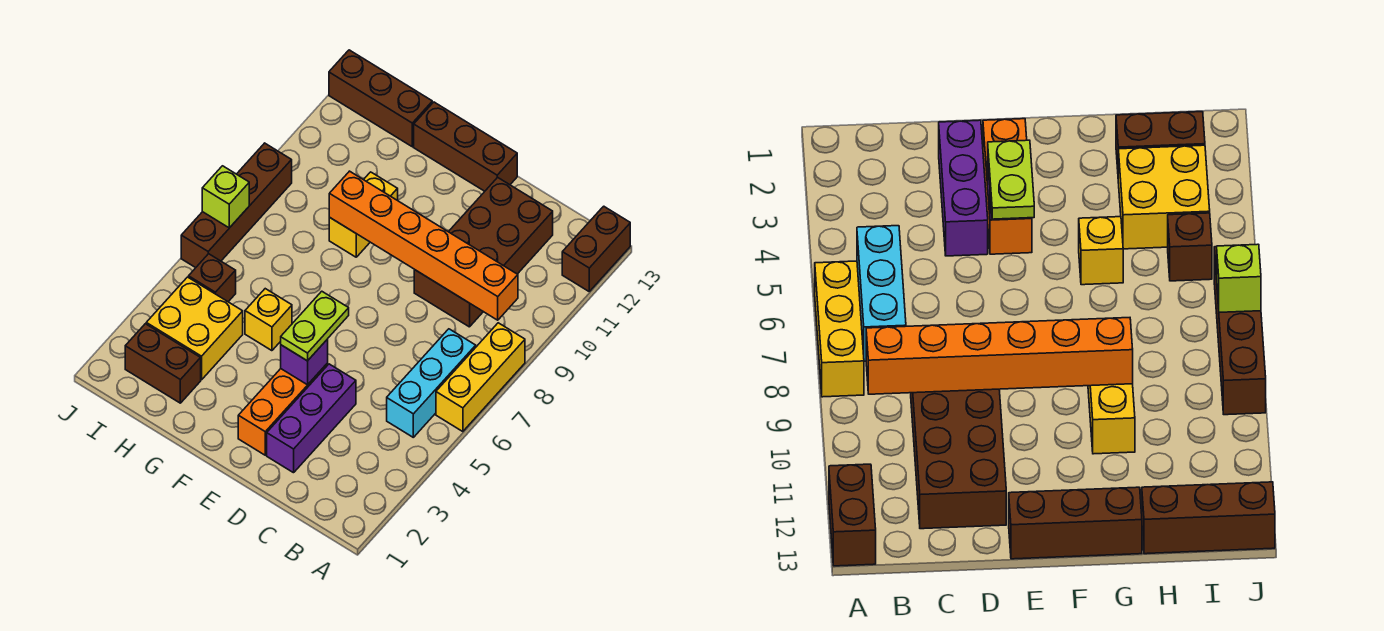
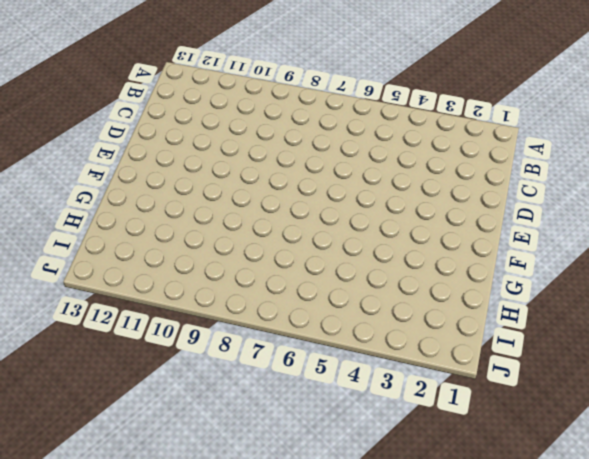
none -> yellow 1x3 brick [436,323,525,432]
none -> brown 1x2 brick [562,206,630,291]
none -> cyan 1x3 brick [387,329,476,437]

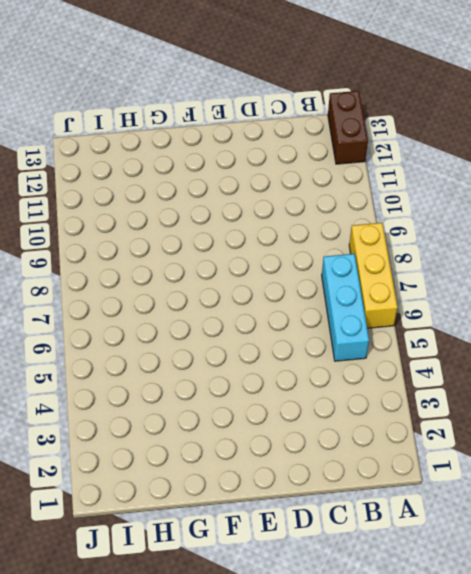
none -> brown 2x4 brick [414,177,553,327]
none -> purple 1x3 brick [267,364,356,473]
none -> orange 1x3 brick [238,363,328,455]

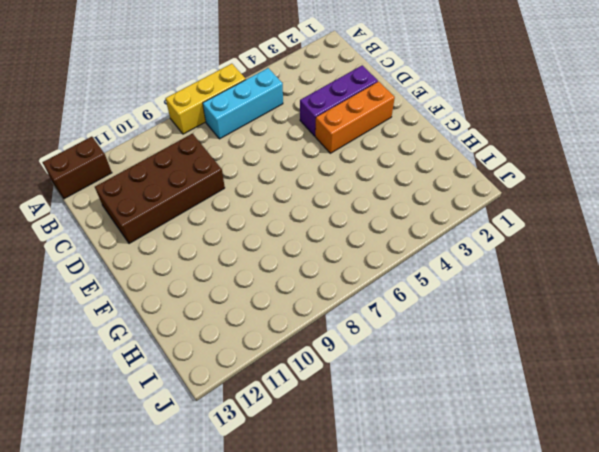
none -> brown 1x3 brick [414,102,517,191]
none -> yellow 1x1 brick [245,289,292,351]
none -> yellow 1x2 brick [329,172,398,257]

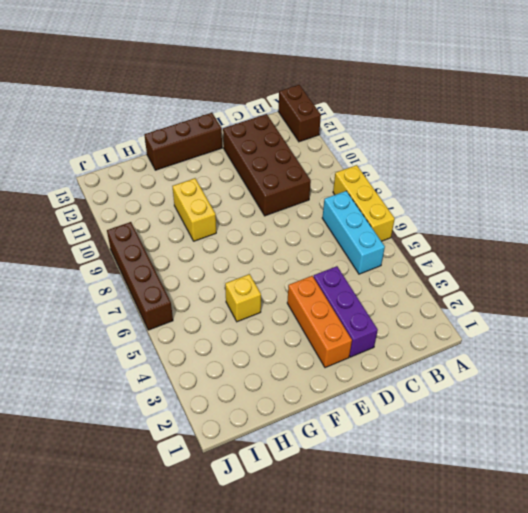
none -> brown 1x2 brick [125,324,201,403]
none -> yellow 2x2 brick [146,277,243,380]
none -> brown 1x3 brick [329,50,432,147]

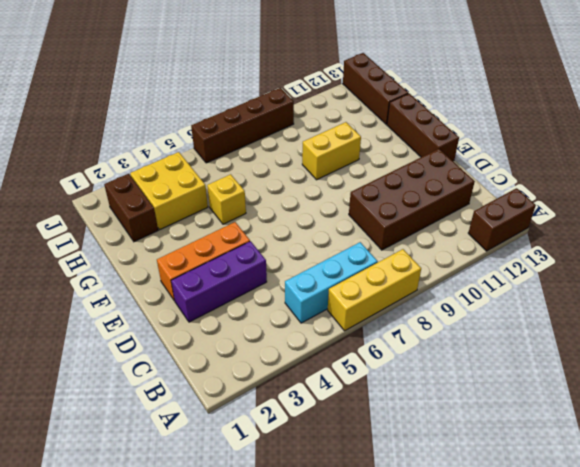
none -> brown 1x1 brick [189,254,236,302]
none -> orange 1x6 brick [329,171,518,320]
none -> purple 1x1 brick [281,339,328,385]

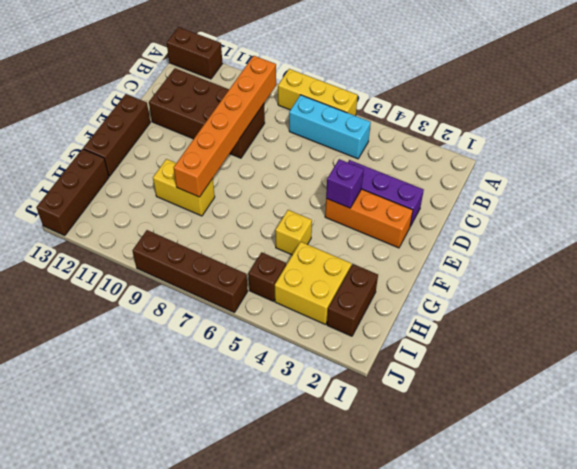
none -> lime 1x1 brick [202,166,249,228]
none -> lime 1x2 plate [281,291,349,361]

